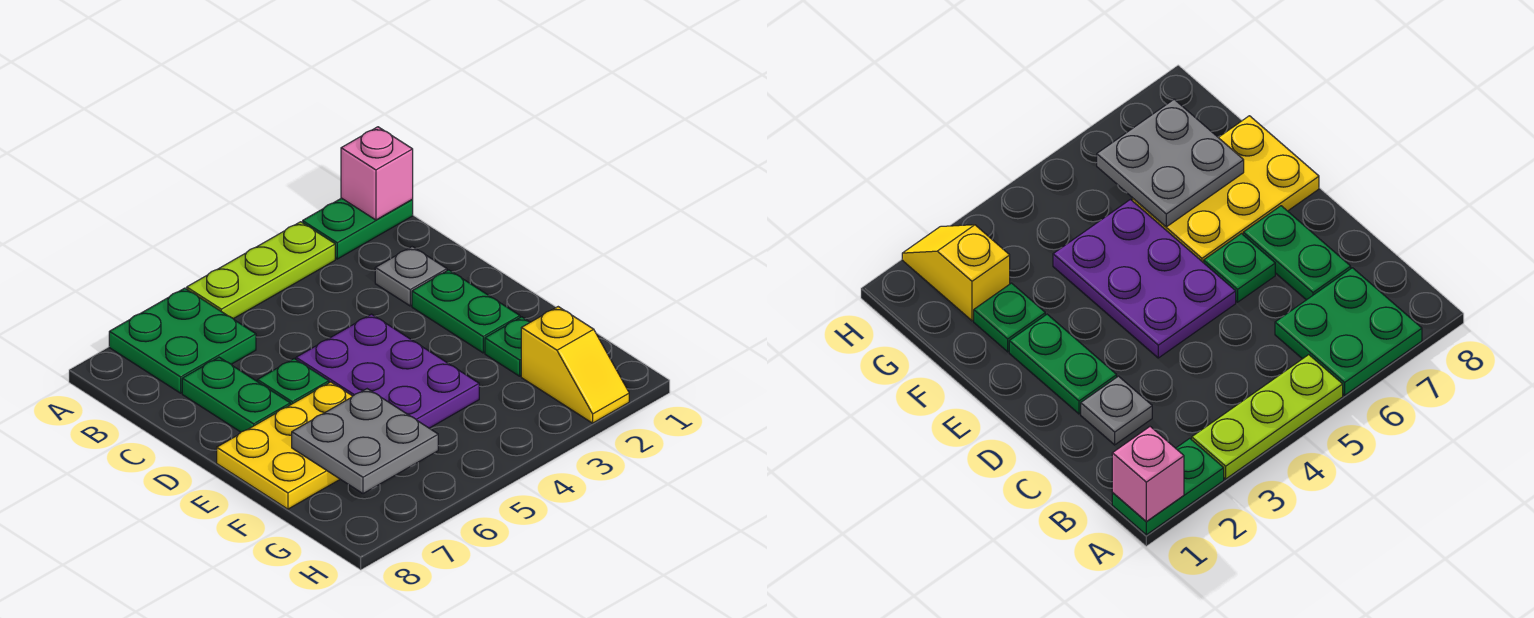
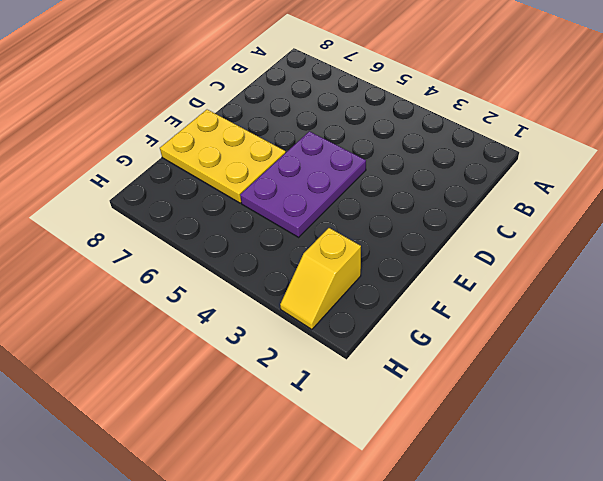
none -> green 1x2 plate [303,198,413,259]
none -> lime 1x3 plate [187,222,335,319]
none -> green 2x2 plate [109,288,256,393]

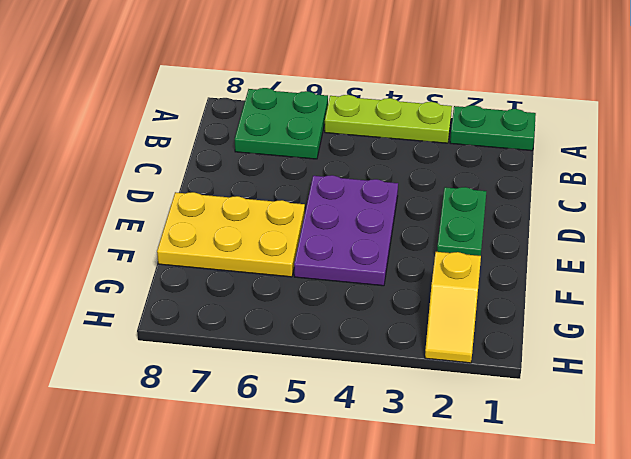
none -> grey 1x1 plate [375,247,447,306]
none -> green 1x2 plate [182,357,290,432]
none -> green 1x1 plate [257,359,329,405]

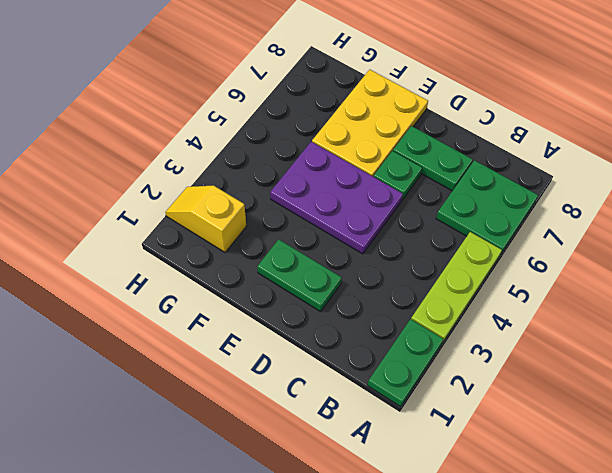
none -> grey 1x1 plate [375,247,447,306]
none -> green 1x1 plate [485,317,530,376]
none -> pink 1x1 brick [341,127,413,220]

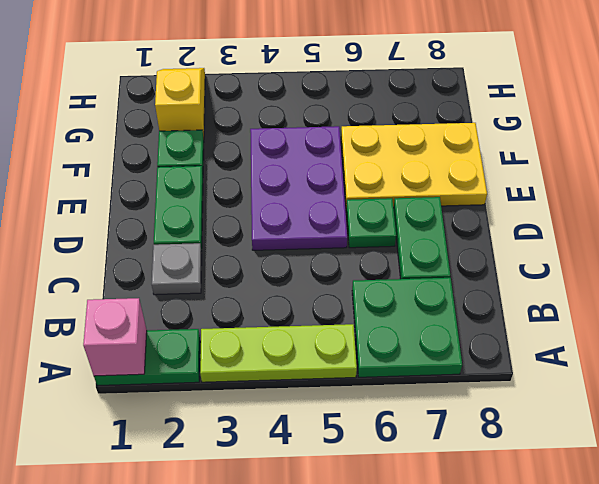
none -> grey 2x2 plate [292,389,438,494]

